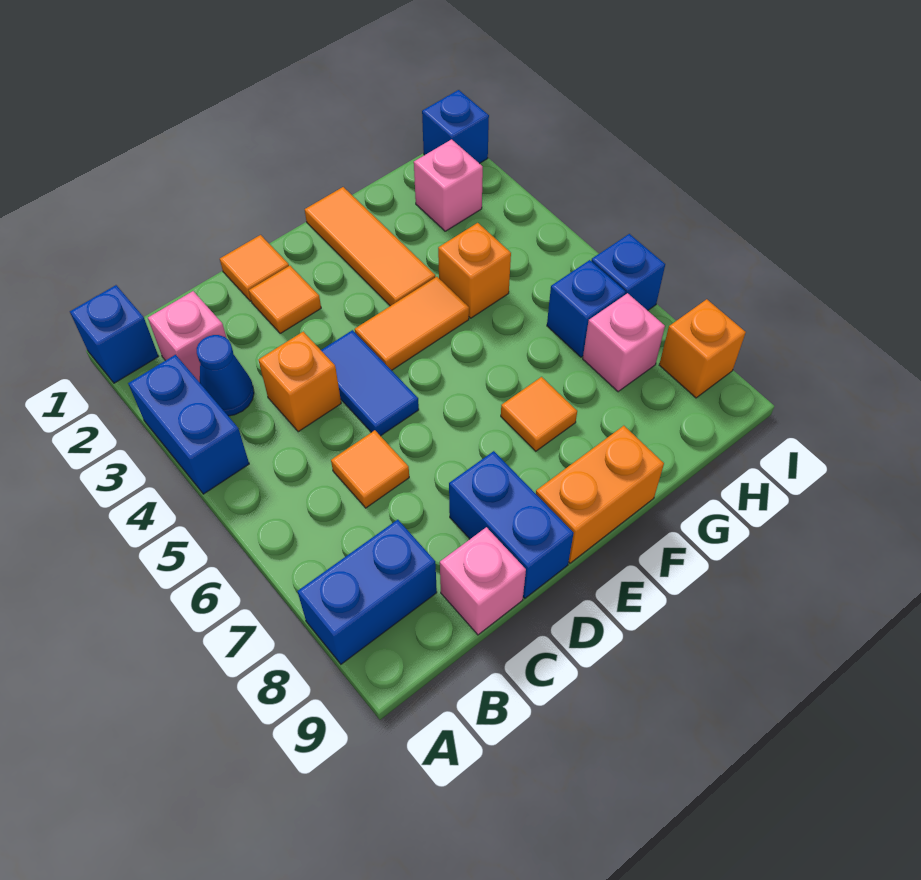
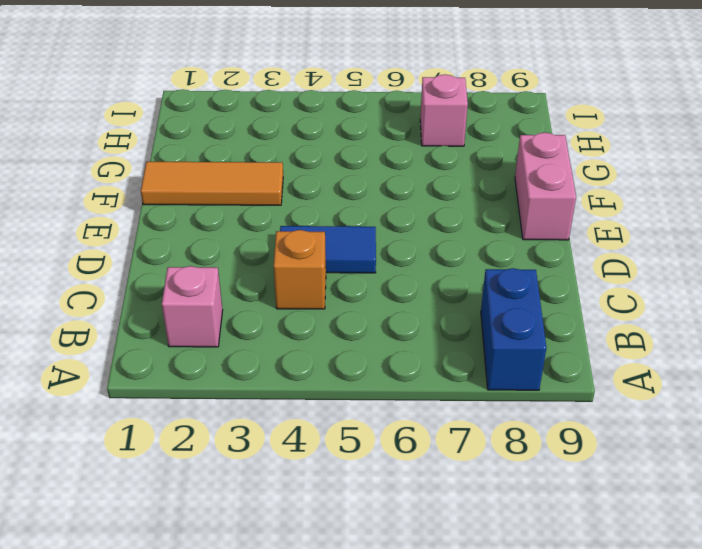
pink 1x2 brick [515,132,576,240] -> orange 1x2 brick [536,426,664,563]
none -> blue 1x1 brick [70,285,159,383]
none -> blue 1x2 brick [128,355,249,494]
none -> blue 1x1 cone [197,335,254,416]

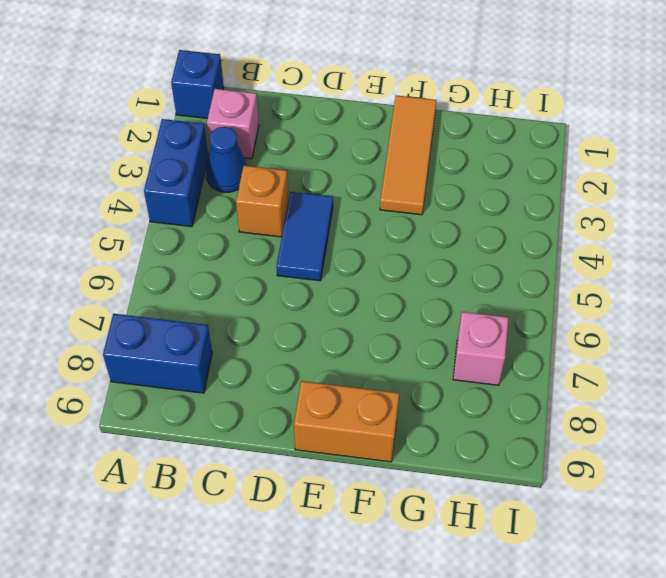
none -> orange 1x1 tile [331,430,409,508]
none -> pink 1x1 brick [440,527,526,635]
none -> orange 1x1 tile [220,235,289,301]

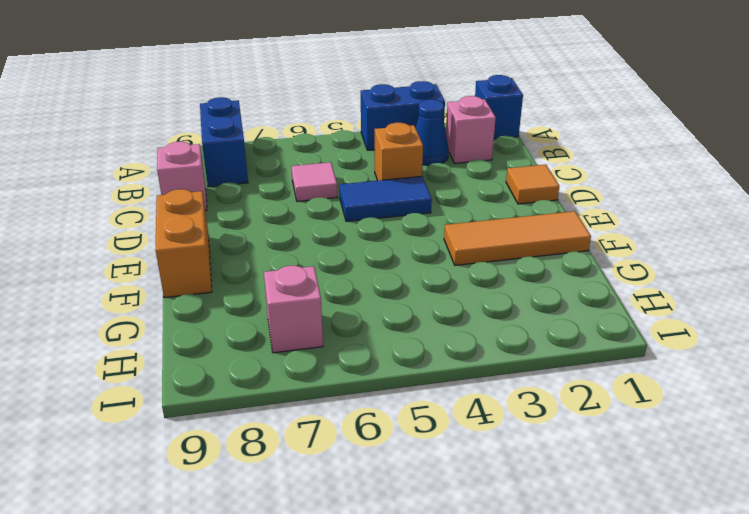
pink 1x1 tile [291,162,337,201] -> orange 1x1 tile [331,430,409,508]
none -> orange 1x1 tile [249,266,321,334]
none -> blue 1x2 brick [449,451,574,598]
none -> orange 1x2 tile [355,277,469,370]

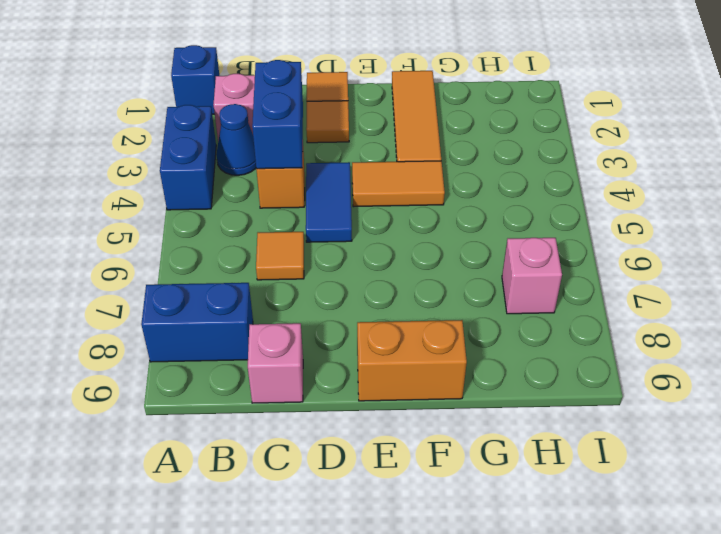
blue 1x2 brick [252,60,303,169] -> blue 1x2 brick moved to [449,451,574,598]
none -> orange 1x1 tile [501,377,577,451]
none -> orange 1x1 brick [438,223,511,318]
none -> pink 1x1 brick [414,139,483,231]

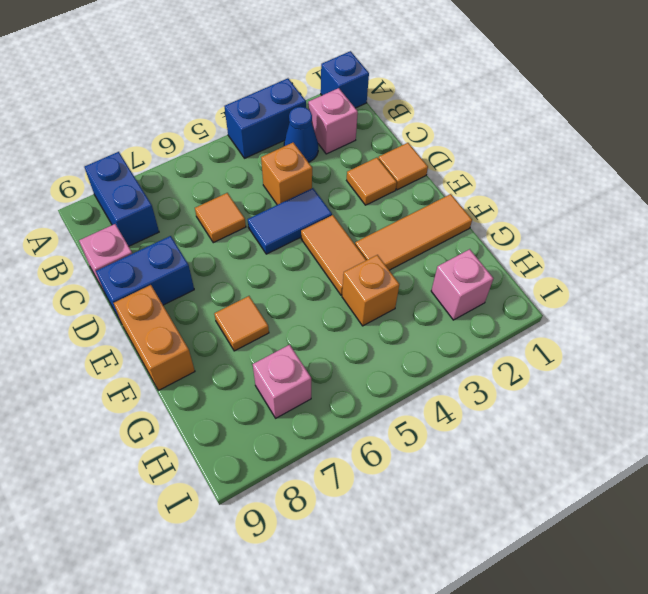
none -> blue 1x1 brick [547,260,626,357]
none -> blue 1x1 brick [422,90,489,164]
none -> blue 1x1 brick [591,234,665,310]

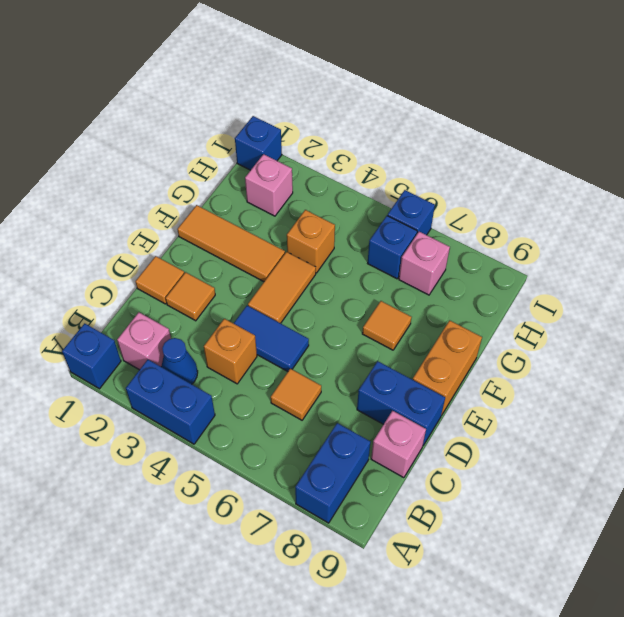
none -> orange 1x1 brick [659,299,746,398]

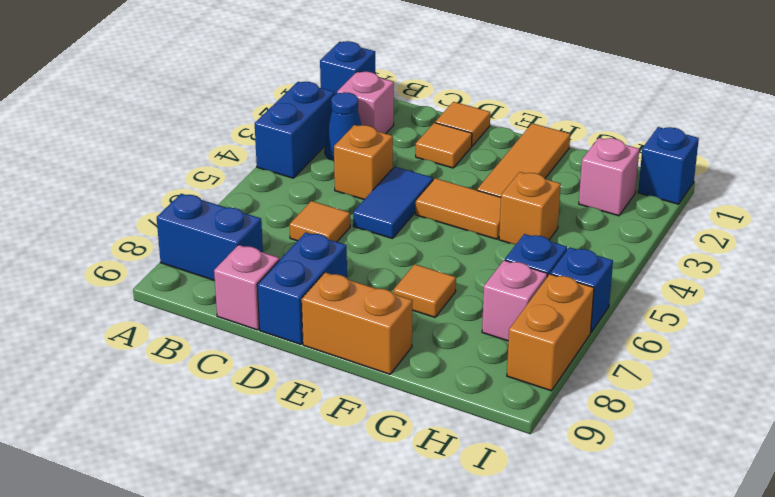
orange 1x2 brick [507,274,594,391] -> orange 1x1 brick [659,299,746,398]

